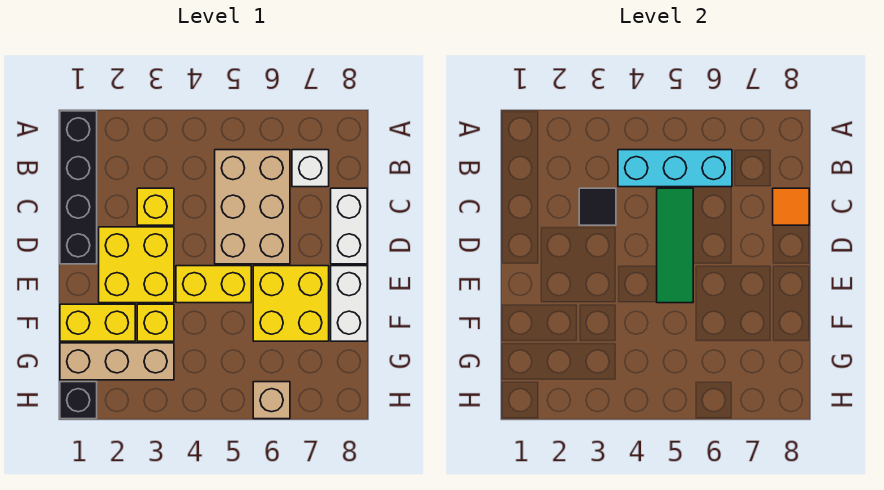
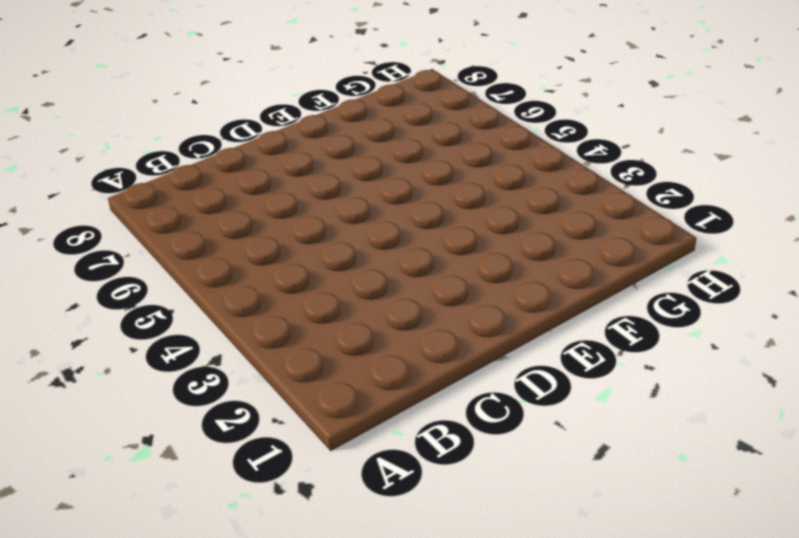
none -> black 1x4 brick [60,111,97,264]
none -> tan 2x3 brick [215,150,290,264]
none -> white 1x1 brick [292,150,329,187]

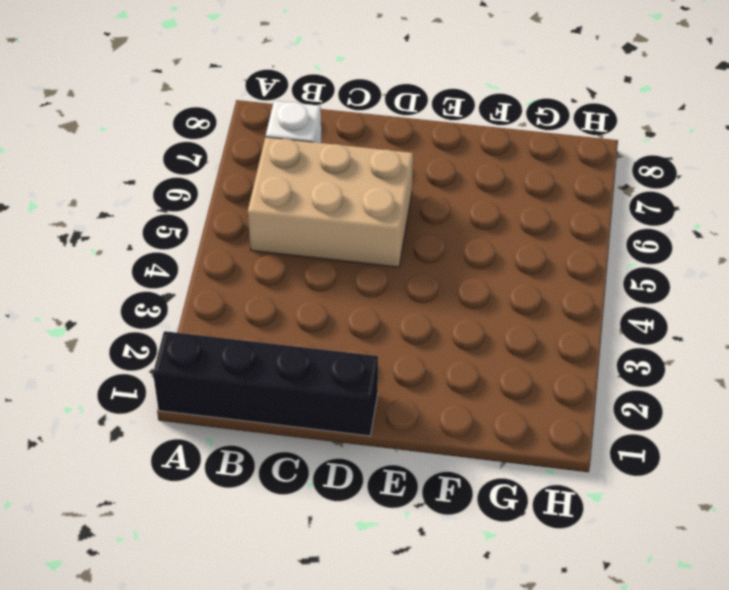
none -> yellow 1x1 brick [137,188,174,225]
none -> white 1x2 brick [331,188,367,264]
none -> yellow 2x2 brick [99,227,174,303]

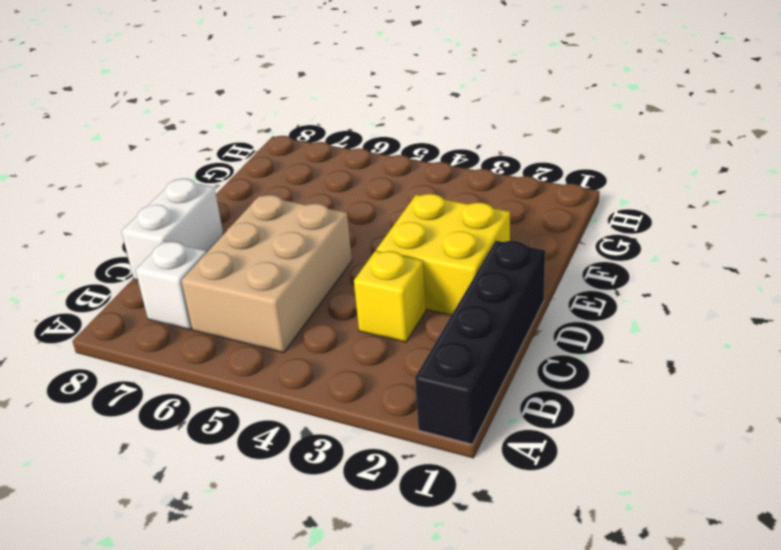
none -> yellow 1x2 brick [176,266,251,303]
none -> yellow 2x2 brick [253,266,329,341]
none -> white 1x2 brick [331,266,367,341]

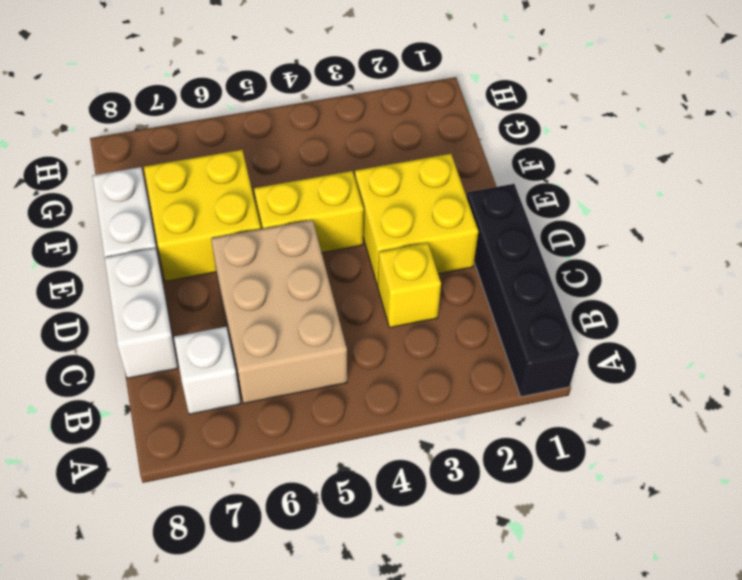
none -> yellow 1x2 brick [60,304,135,341]
none -> yellow 1x1 brick [137,304,174,341]
none -> tan 1x3 brick [60,343,174,380]

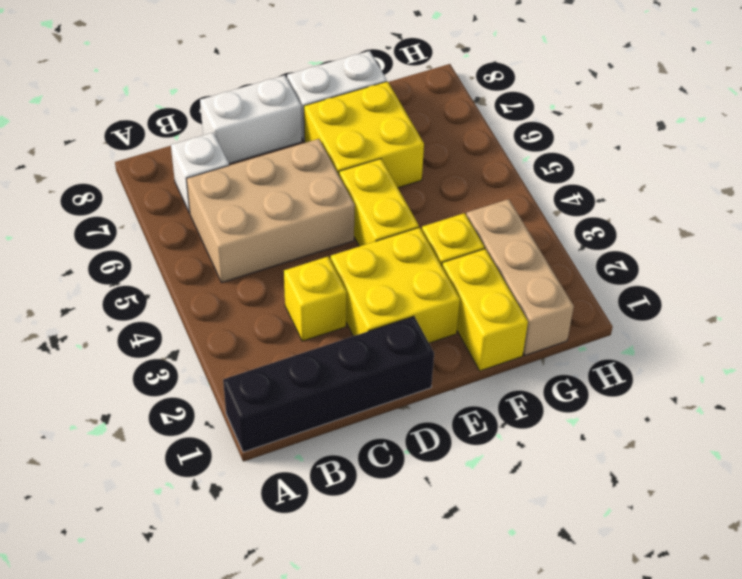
none -> black 1x1 brick [60,382,97,419]
none -> tan 1x1 brick [253,382,290,419]
none -> cyan 1x3 brick [618,150,732,187]

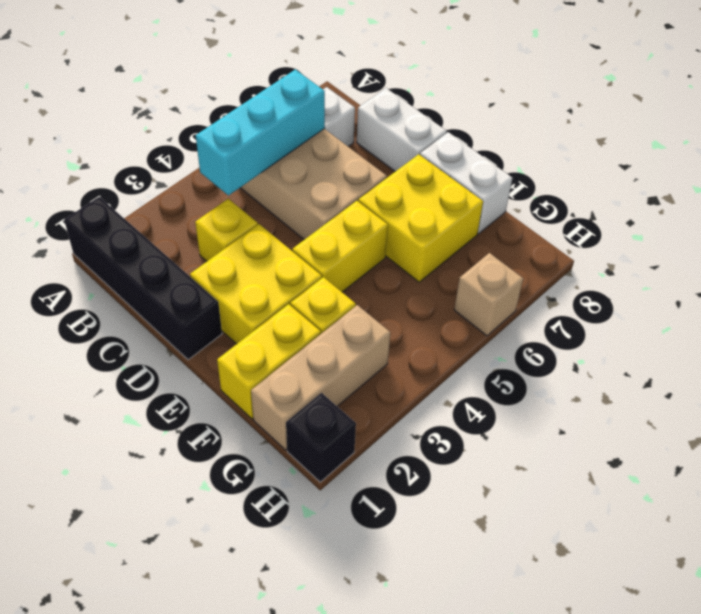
none -> black 1x1 tile [579,188,616,225]
none -> green 1x3 tile [657,188,693,303]
none -> orange 1x1 tile [773,188,809,225]

